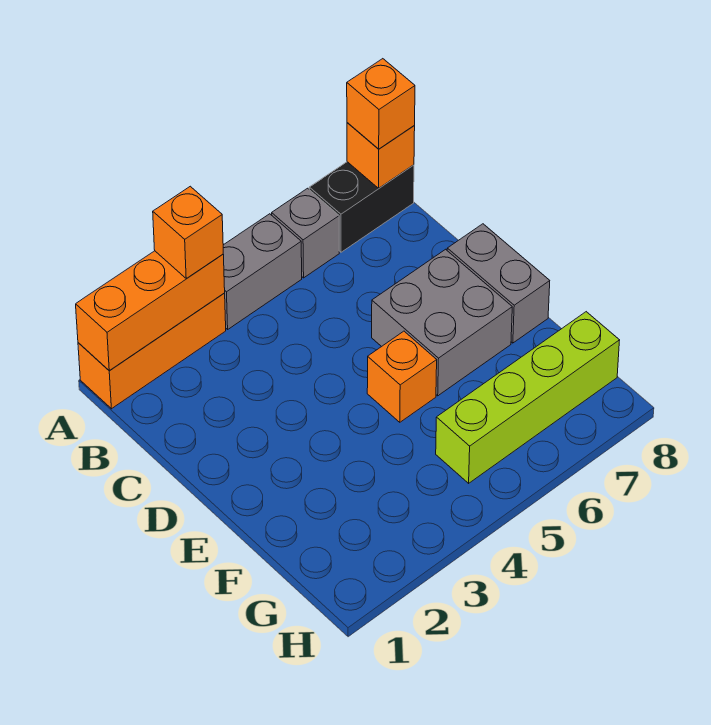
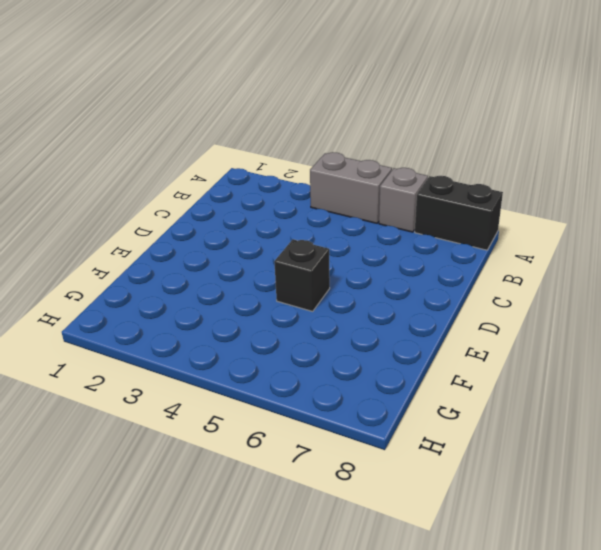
black 1x1 brick [274,239,330,311] -> orange 1x1 brick [367,331,437,422]
none -> orange 1x3 brick [78,293,226,409]
none -> grey 2x2 brick [372,249,512,396]
none -> grey 1x2 brick [447,224,550,343]

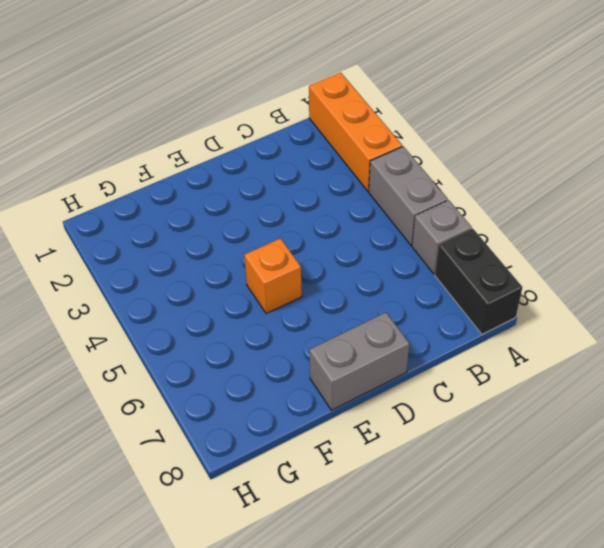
none -> grey 2x2 brick [372,249,512,396]
none -> lime 1x4 brick [436,312,620,483]
none -> orange 1x3 brick [76,251,225,370]

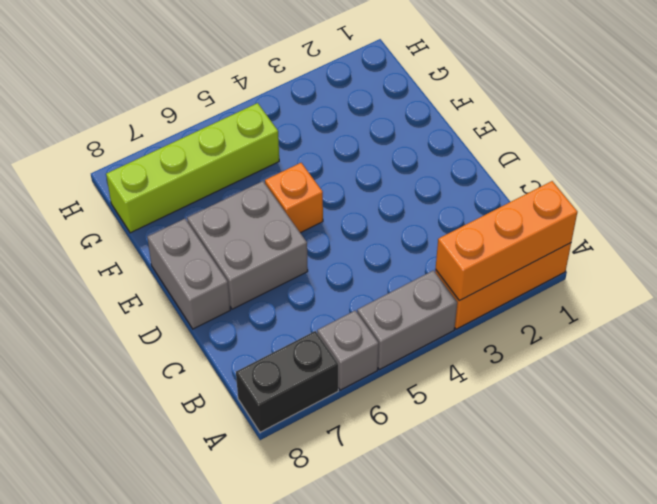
none -> orange 1x1 brick [347,123,415,188]
none -> orange 1x1 brick [153,186,223,279]
none -> orange 1x1 brick [347,59,415,149]

